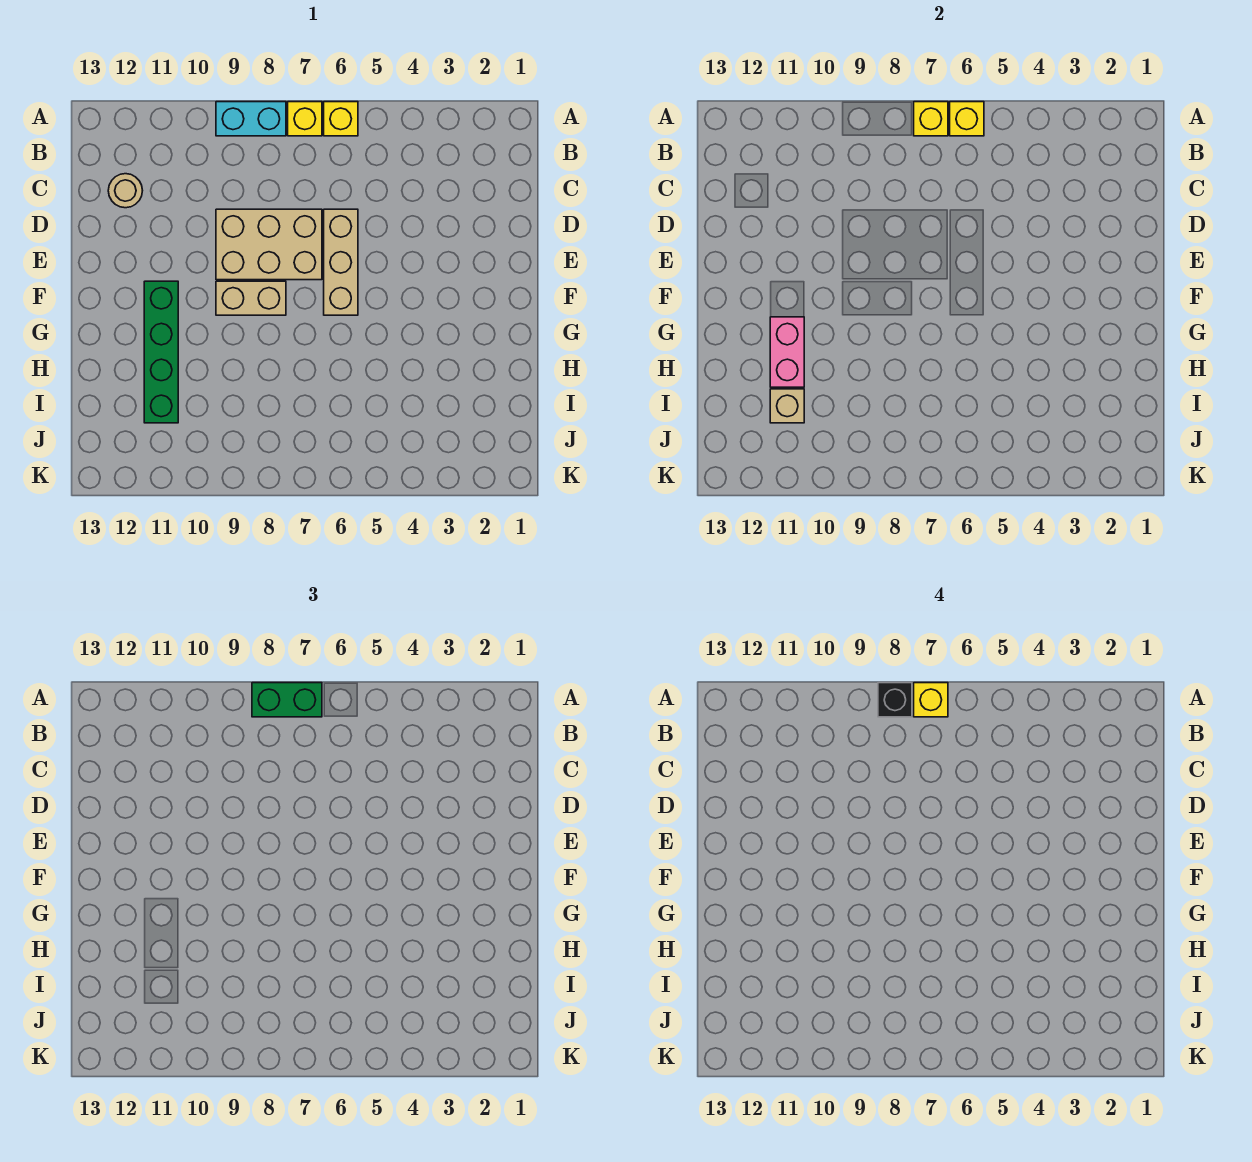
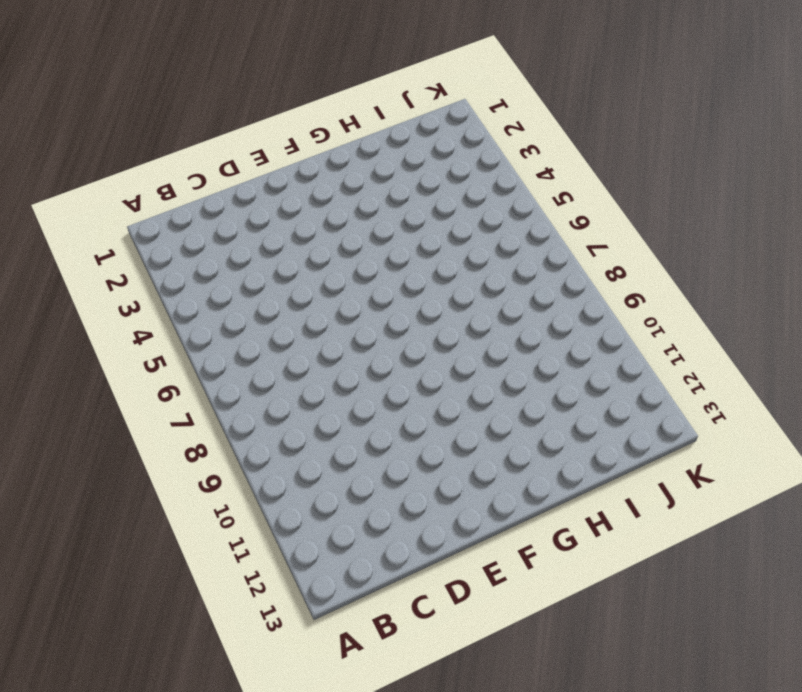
none -> yellow 1x1 brick [324,102,358,136]
none -> yellow 1x1 brick [288,102,322,136]
none -> cyan 1x2 brick [216,102,286,136]

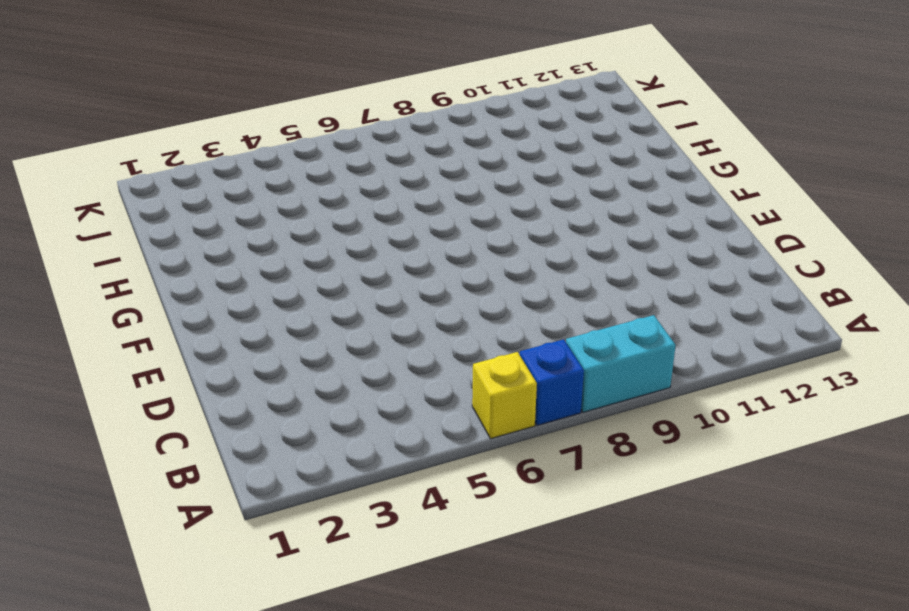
blue 1x1 brick [520,339,584,425] -> yellow 1x1 brick [288,102,322,136]
none -> tan 1x1 round brick [108,174,143,208]
none -> tan 1x3 brick [324,209,358,315]
none -> tan 2x3 brick [216,209,322,280]

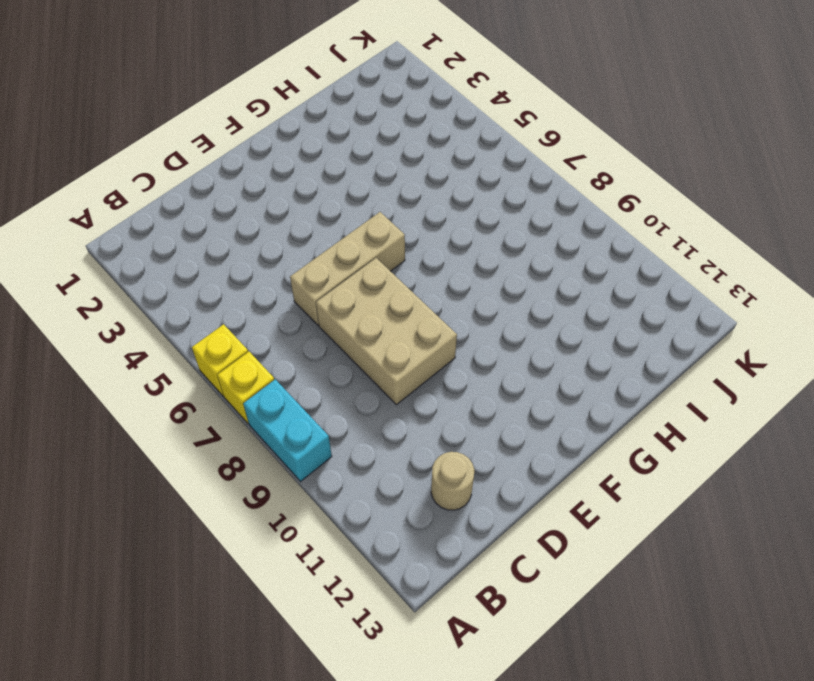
none -> tan 1x2 brick [216,281,286,315]
none -> green 1x4 brick [144,281,178,423]
none -> yellow 1x1 brick [950,102,984,136]

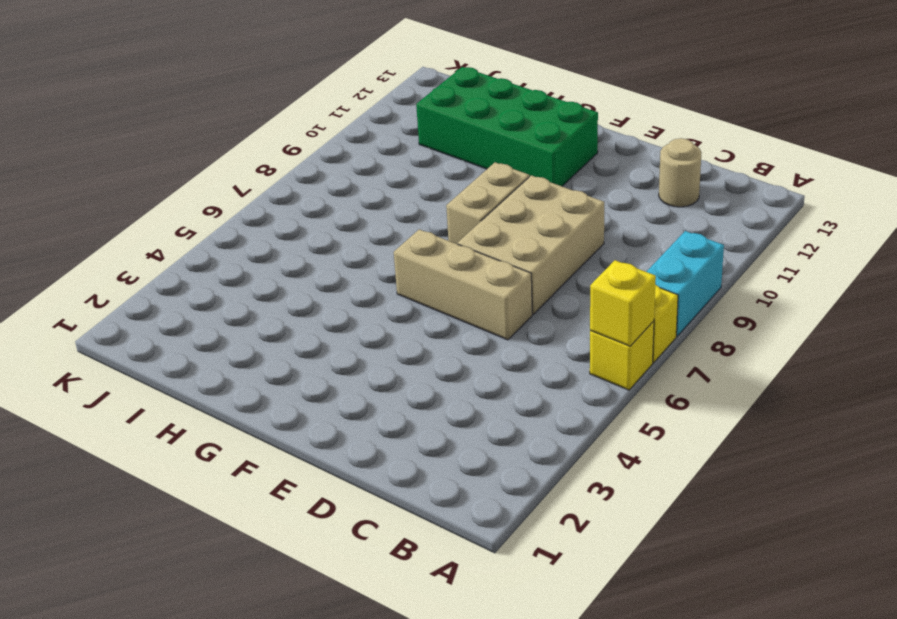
green 2x4 brick [416,67,598,186] -> green 1x4 brick [144,281,178,423]
none -> yellow 1x1 brick [914,102,948,136]
none -> pink 1x2 brick [770,317,804,387]
none -> tan 1x1 brick [770,389,804,423]

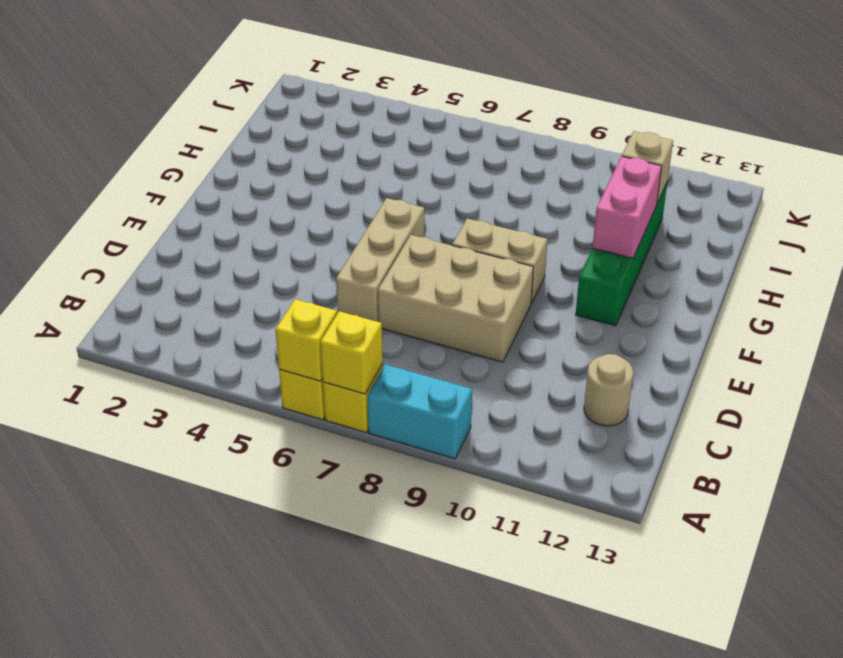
none -> green 1x2 brick [252,683,322,717]
none -> yellow 1x1 brick [914,683,948,717]
none -> black 1x1 brick [878,683,912,717]

